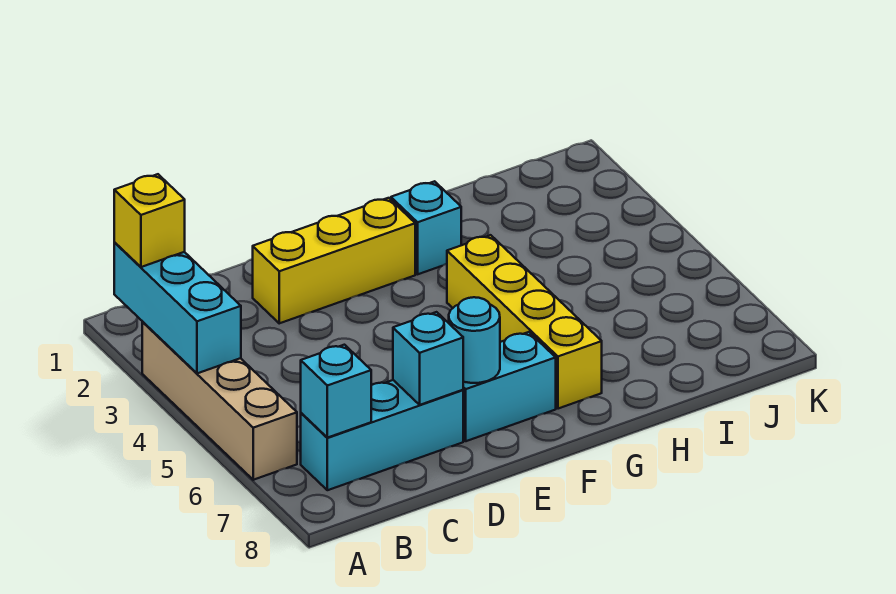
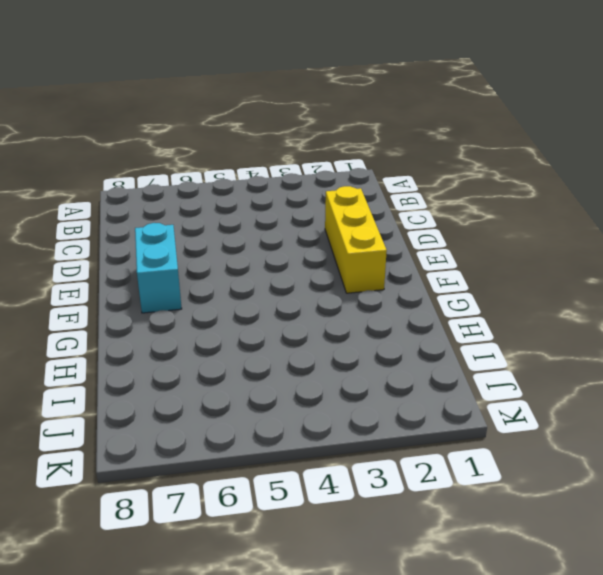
none -> tan 1x4 brick [142,322,297,480]
none -> cyan 1x3 brick [301,380,463,490]

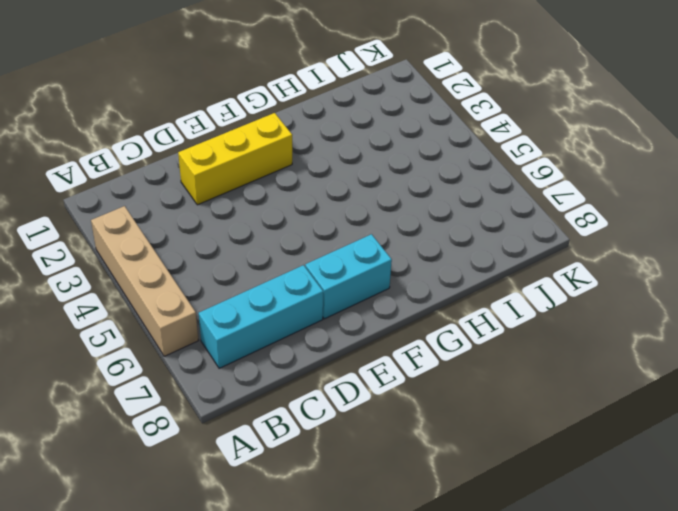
none -> cyan 1x1 brick [391,181,461,274]
none -> yellow 1x4 brick [447,235,602,409]

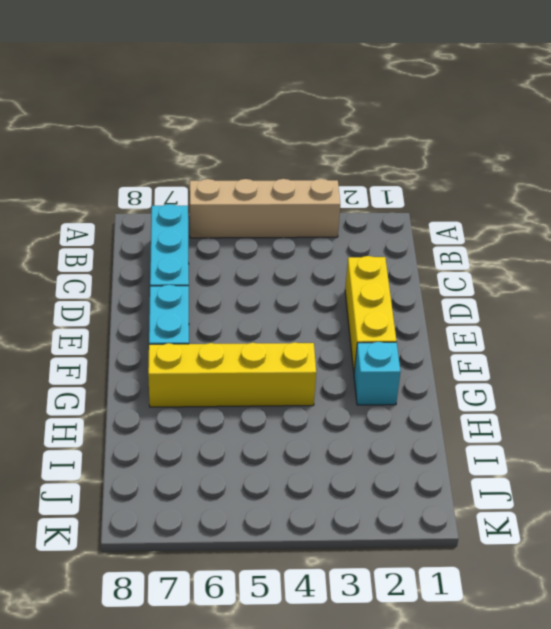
none -> cyan 1x3 brick [114,242,241,373]
none -> cyan 1x1 brick [301,345,371,438]

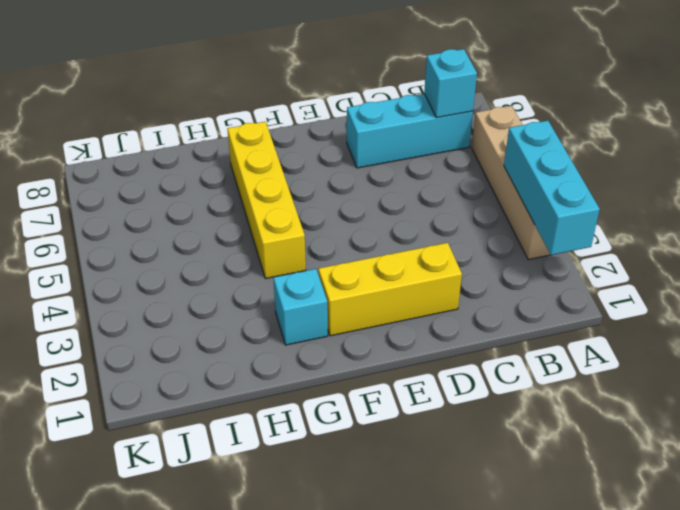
none -> cyan 1x2 brick [463,332,556,441]
none -> cyan 1x1 brick [393,312,463,405]

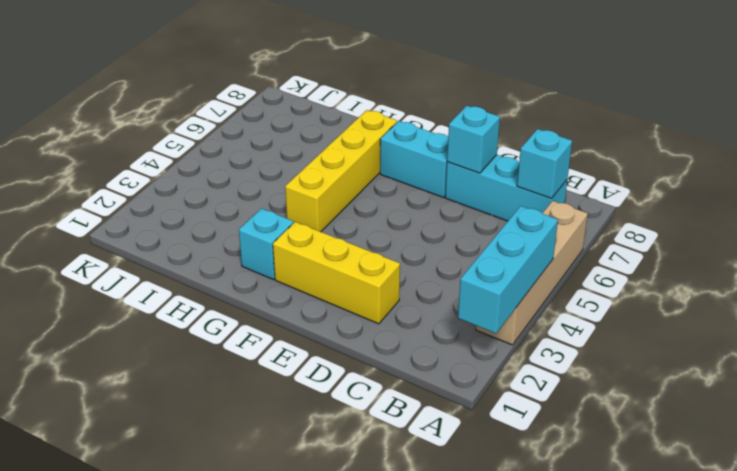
none -> cyan 1x1 round brick [449,297,500,383]
none -> yellow 1x1 brick [114,174,185,267]

